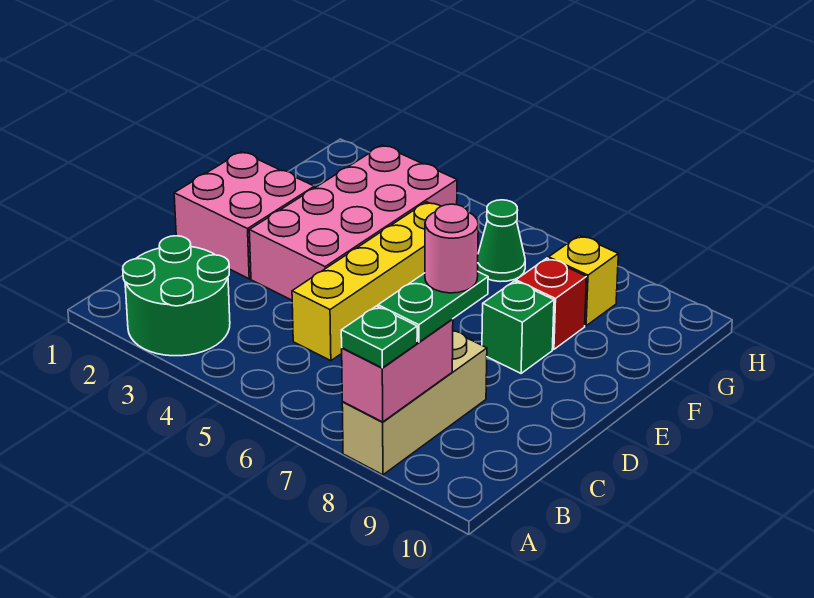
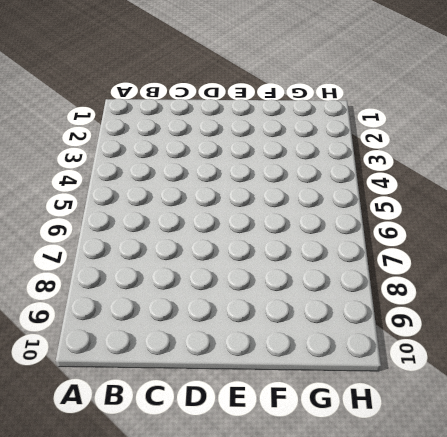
none -> green 2x2 round brick [123,236,230,356]
none -> tan 1x3 brick [342,331,487,475]
none -> yellow 1x4 brick [292,202,441,361]

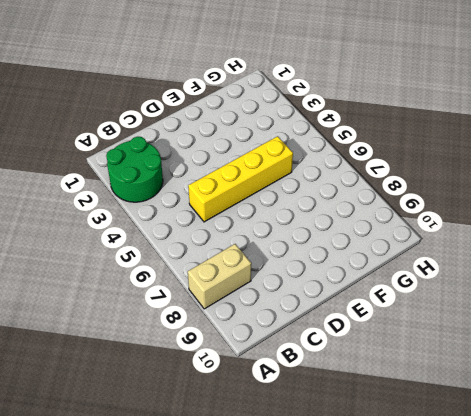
tan 1x2 brick [188,244,251,309] -> tan 1x3 brick [342,331,487,475]
none -> pink 2x2 brick [174,152,314,279]
none -> pink 2x4 brick [249,145,457,300]
none -> green 1x1 brick [482,281,554,373]

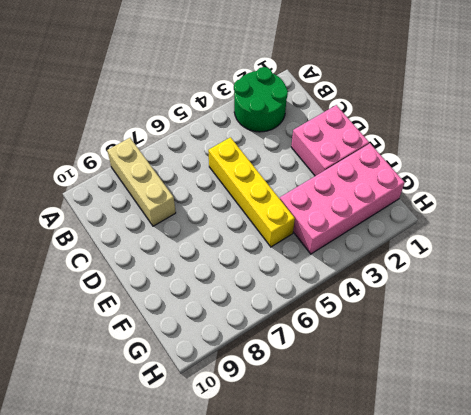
pink 2x4 brick [280,144,405,254] -> pink 2x4 brick turned to [249,145,457,300]
none -> green 1x1 brick [482,281,554,373]
none -> red 1x1 brick [516,258,587,349]
none -> green 1x1 cone [478,200,525,282]

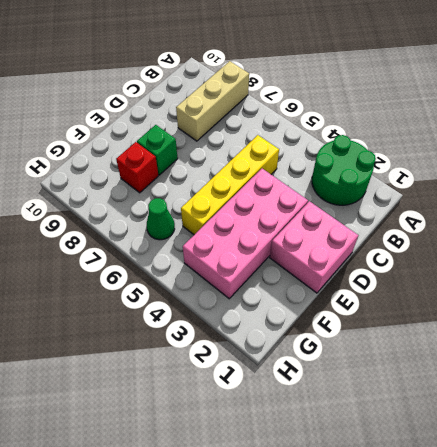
none -> yellow 1x1 brick [549,236,618,326]
none -> pink 1x2 brick [342,319,453,422]
none -> green 1x1 plate [341,306,417,368]

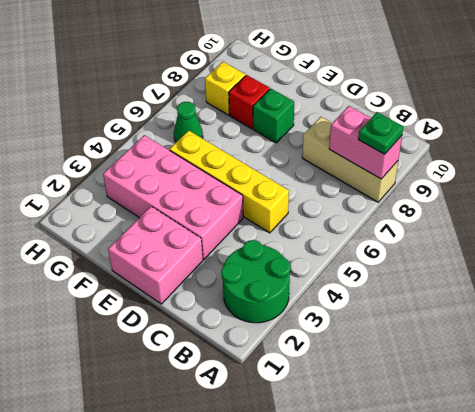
none -> green 1x2 plate [378,272,488,342]
none -> pink 1x1 round brick [425,204,478,293]

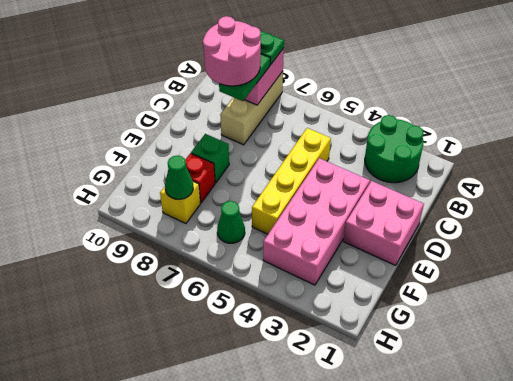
pink 2x2 round brick [203,16,261,86] -> pink 1x1 round brick [425,204,478,293]
green 1x1 cone [165,156,193,199] -> none

